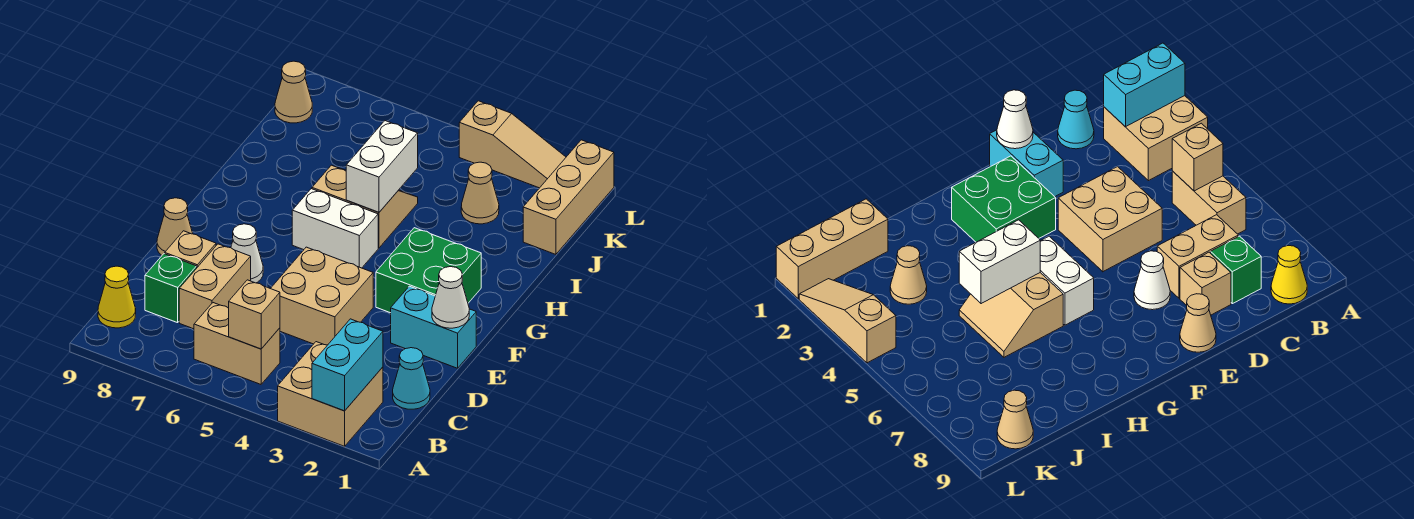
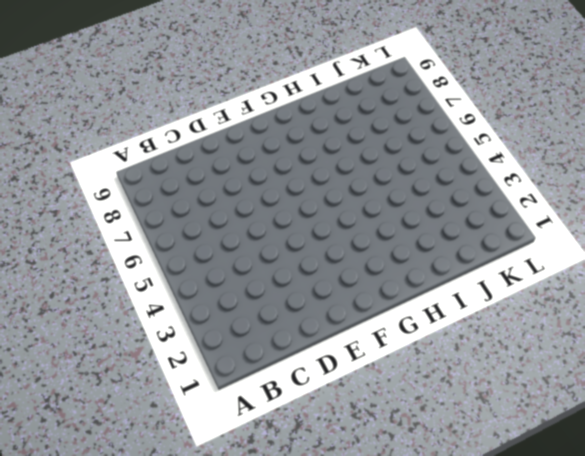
none -> tan 2x2 brick [278,342,383,446]
none -> tan 1x2 brick [194,303,280,384]
none -> yellow 1x1 cone [98,266,136,328]

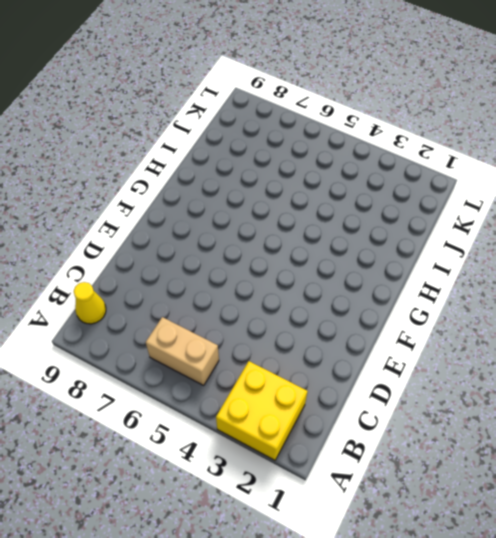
yellow 2x2 brick [216,361,308,460] -> tan 2x2 brick [278,342,383,446]
none -> cyan 1x1 cone [393,348,430,409]
none -> tan 1x2 brick [179,244,251,329]
none -> green 1x1 brick [145,254,197,323]

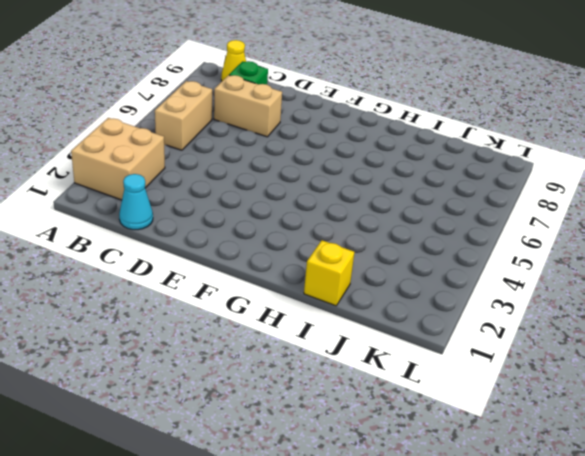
yellow 1x1 brick [304,240,354,306] -> none
none -> tan 2x2 brick [270,247,373,345]
none -> tan 1x1 brick [165,231,216,267]
none -> cyan 1x2 brick [391,286,476,368]

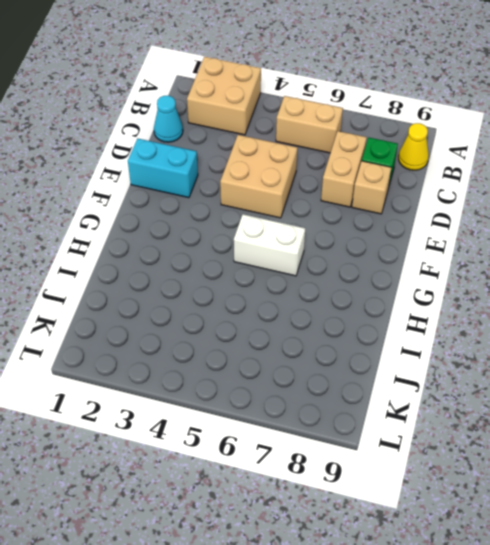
none -> white 1x1 cone [231,224,263,283]
none -> tan 1x1 cone [157,198,193,255]
none -> green 2x2 brick [376,228,481,313]

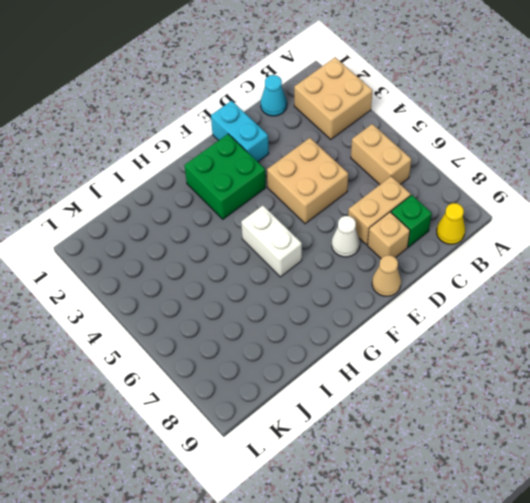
none -> tan 2x2 slope [312,165,418,248]
none -> tan 1x3 brick [523,140,614,254]
none -> tan 1x1 cone [461,162,499,224]

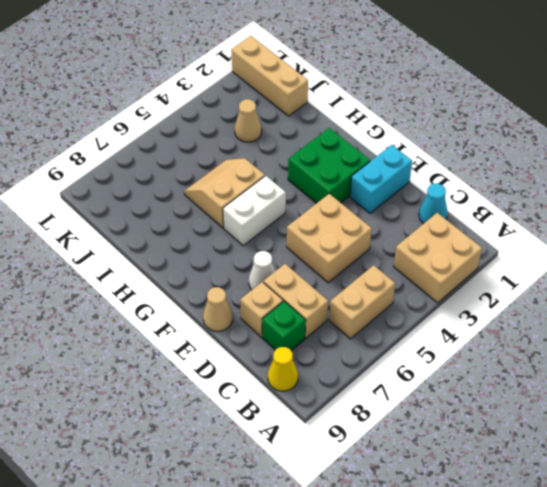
none -> tan 1x1 cone [275,61,312,123]
none -> tan 1x3 slope [459,101,566,188]
none -> cyan 1x2 brick [312,319,383,411]

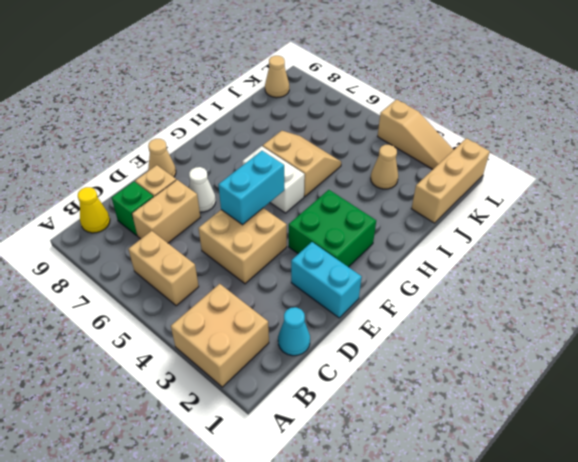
cyan 1x2 brick [218,151,284,225] -> cyan 1x2 brick moved to [312,319,383,411]
none -> tan 1x1 brick [229,280,280,349]
none -> white 1x1 cone [432,267,469,328]
none -> white 1x2 brick [346,121,418,212]

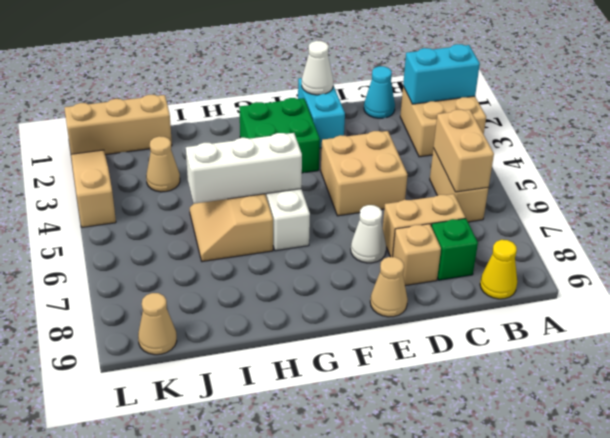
tan 1x2 brick [434,110,494,192] -> tan 1x1 brick [229,280,280,349]
white 1x3 brick [186,133,302,204] -> white 1x2 brick [346,121,418,212]

